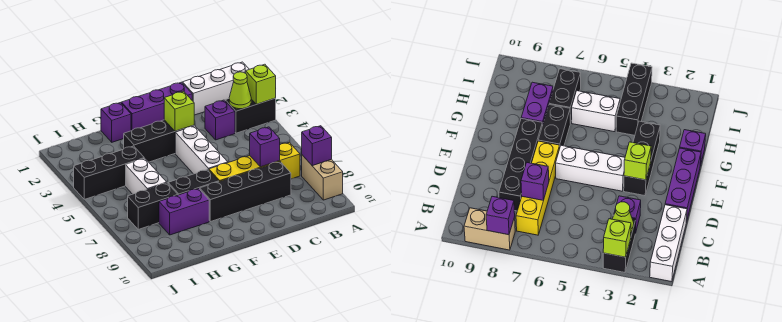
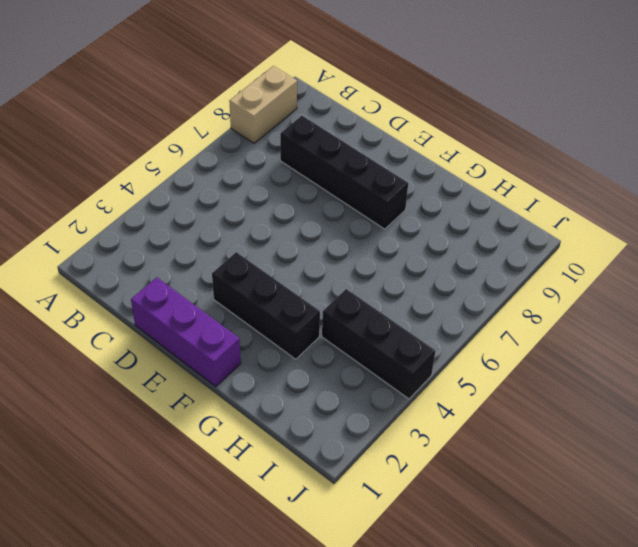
none -> white 1x3 brick [183,62,249,115]
none -> black 1x2 brick [225,98,276,133]
none -> yellow 1x4 brick [209,142,300,181]

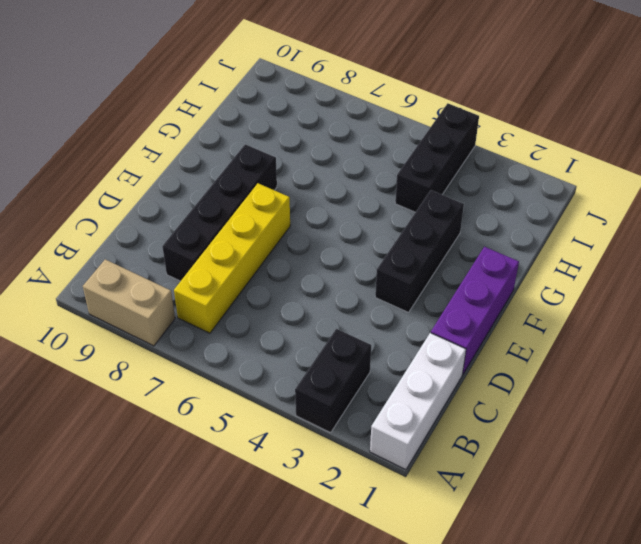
none -> purple 1x1 brick [205,100,235,140]
none -> white 1x3 brick [175,126,228,174]
none -> black 1x2 brick [168,169,219,195]

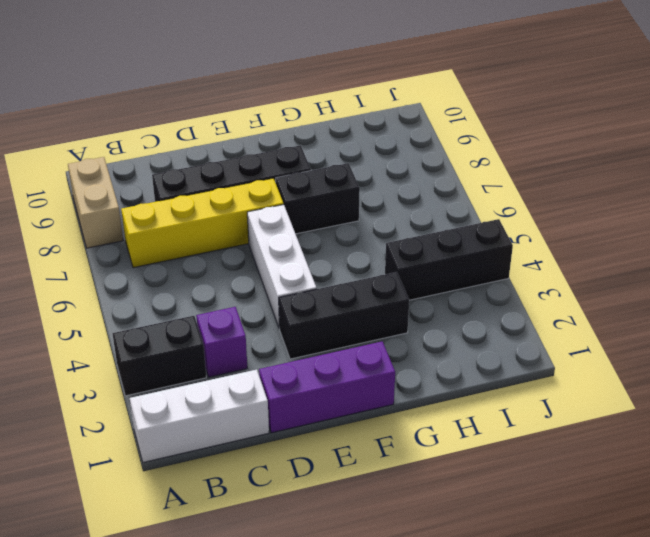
none -> purple 1x1 brick [101,103,131,142]
none -> purple 1x2 brick [159,188,209,235]
none -> white 1x2 brick [126,158,167,194]

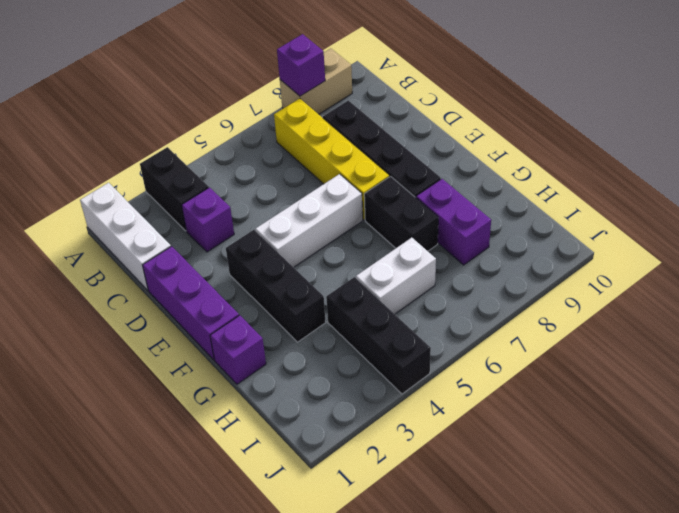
none -> black 1x2 brick [128,183,178,229]
none -> lime 1x1 brick [246,64,276,104]
none -> lime 1x1 cone [229,72,251,109]

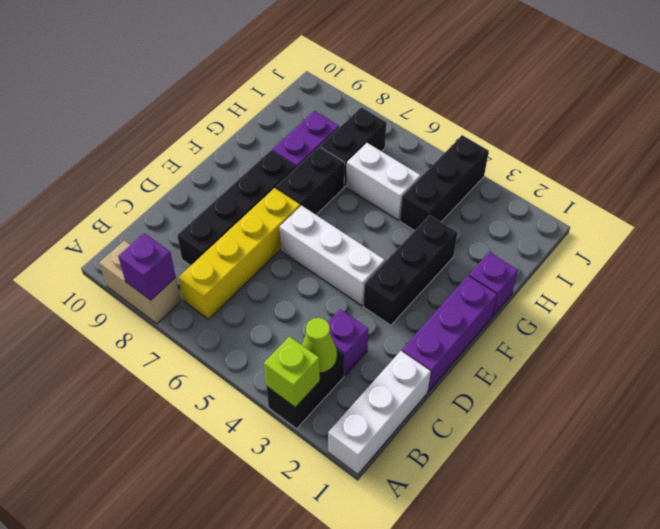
none -> purple 1x1 brick [250,127,280,167]
none -> lime 1x1 brick [164,91,194,131]

